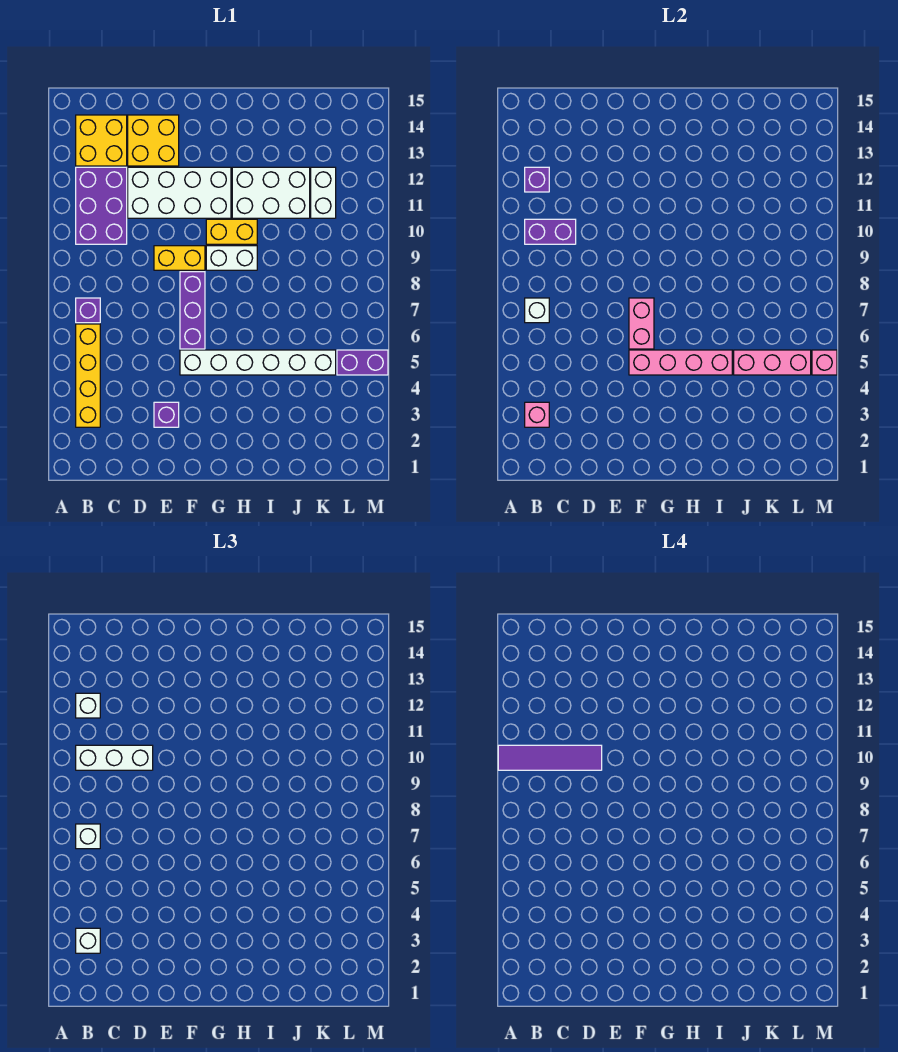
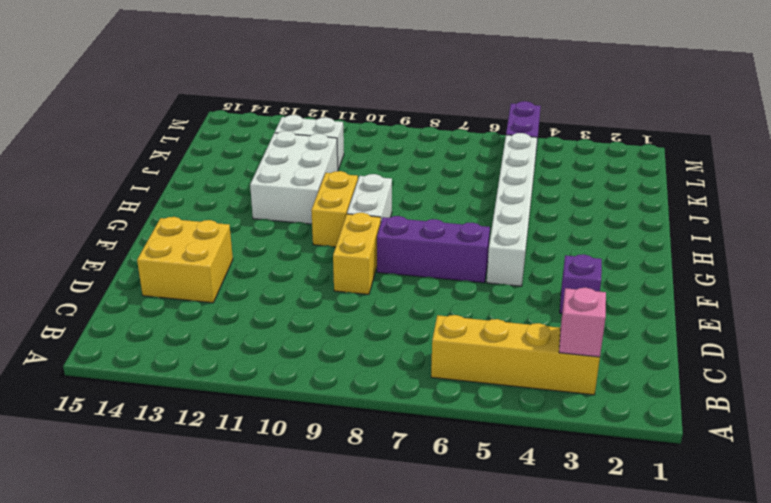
none -> purple 1x1 brick [76,298,100,323]
none -> purple 2x3 brick [76,167,127,244]
none -> yellow 2x2 brick [76,115,127,166]

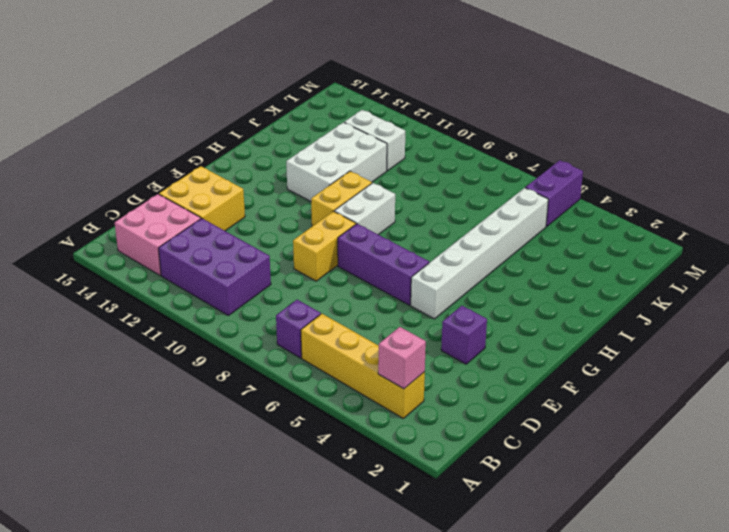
pink 2x2 brick [115,194,201,275] -> yellow 2x2 brick [76,115,127,166]
none -> white 2x4 brick [128,167,231,218]
none -> white 1x1 brick [525,298,549,323]
none -> purple 1x2 brick [525,219,576,244]

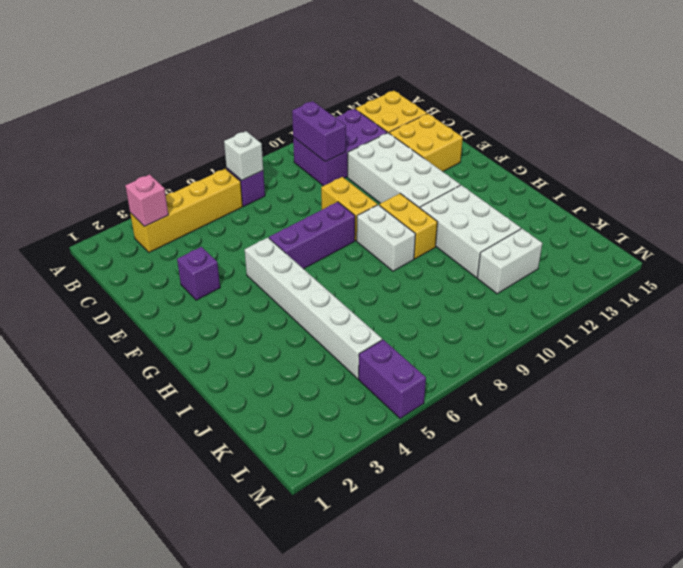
none -> purple 1x1 brick [525,167,549,192]
none -> pink 1x4 brick [629,350,732,375]
none -> pink 1x2 brick [629,298,654,349]

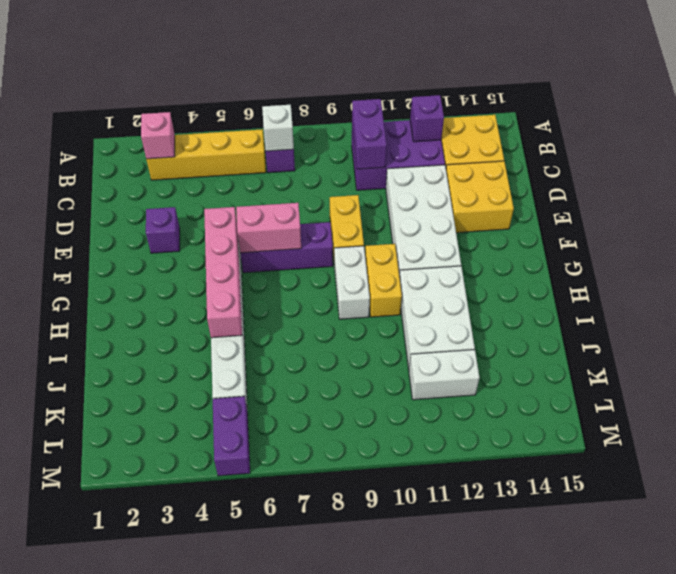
none -> pink 1x3 brick [734,350,811,375]
none -> pink 1x1 brick [812,350,837,375]
none -> white 1x1 brick [76,928,100,953]

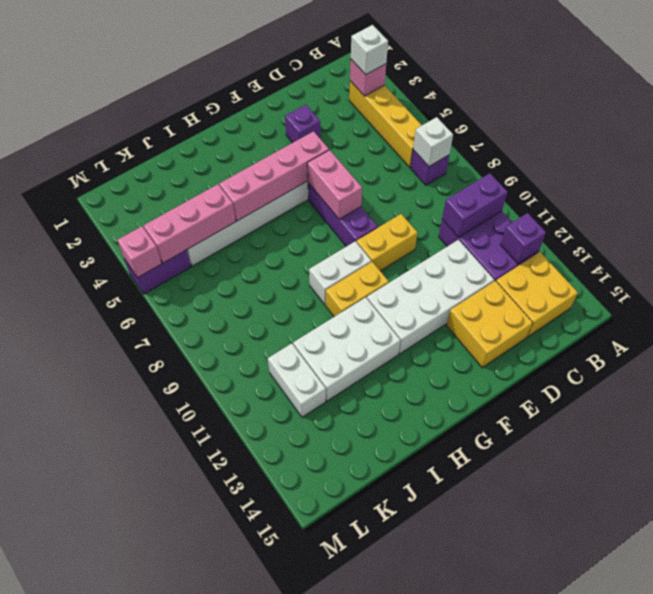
none -> white 1x1 brick [76,824,100,849]
none -> white 1x3 brick [76,745,153,770]
none -> white 1x1 brick [76,693,100,718]

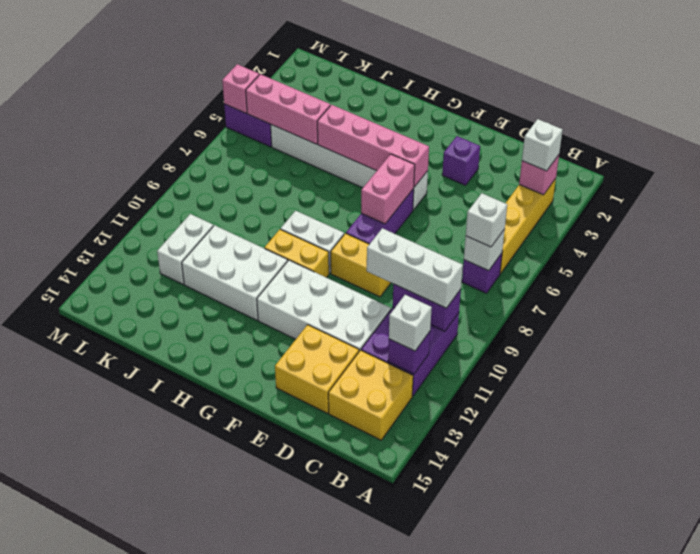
none -> purple 1x4 tile [498,745,602,770]

